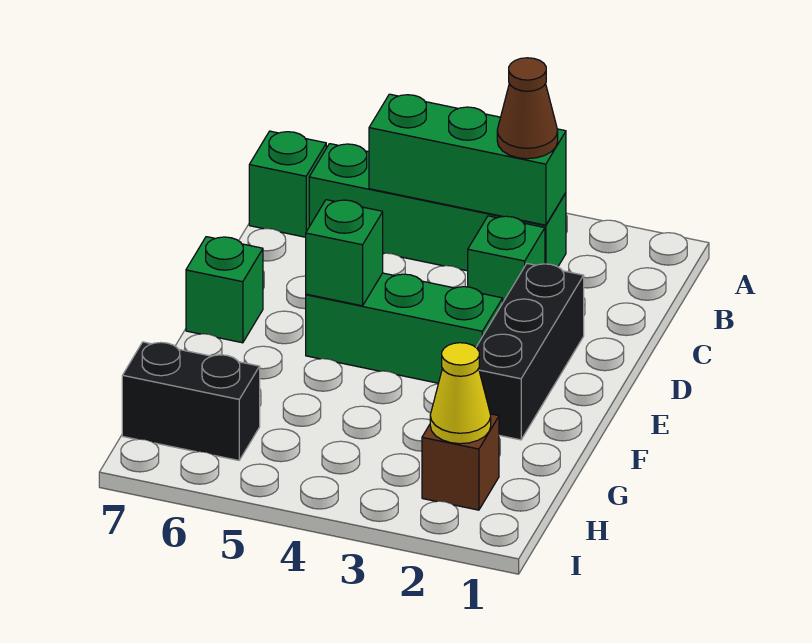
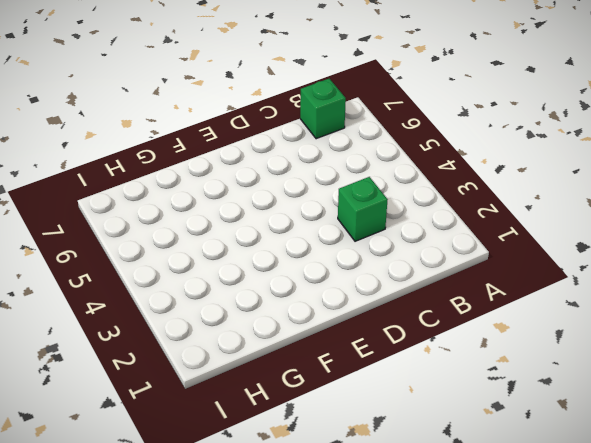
none -> green 1x4 brick [309,144,566,271]
none -> black 1x3 brick [476,264,584,440]
none -> green 1x3 brick [306,273,503,383]

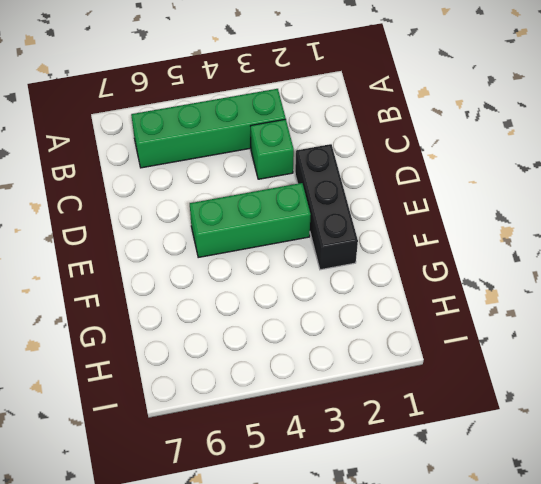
none -> green 1x1 brick [249,131,326,237]
none -> green 1x1 brick [186,237,263,343]
none -> brown 1x1 brick [422,414,499,510]

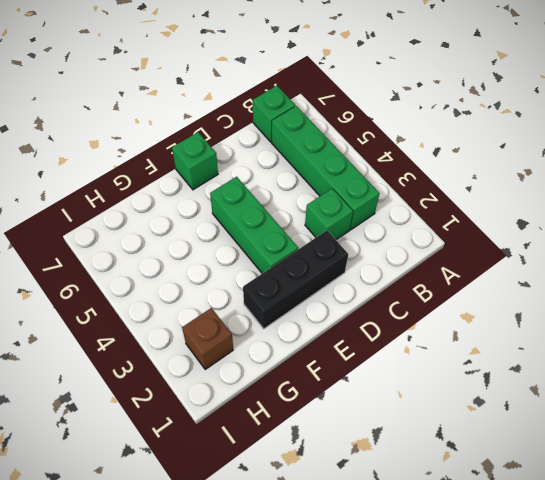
none -> black 1x2 brick [122,342,260,460]
none -> green 1x3 brick [369,94,566,225]
none -> green 1x1 brick [306,200,383,306]

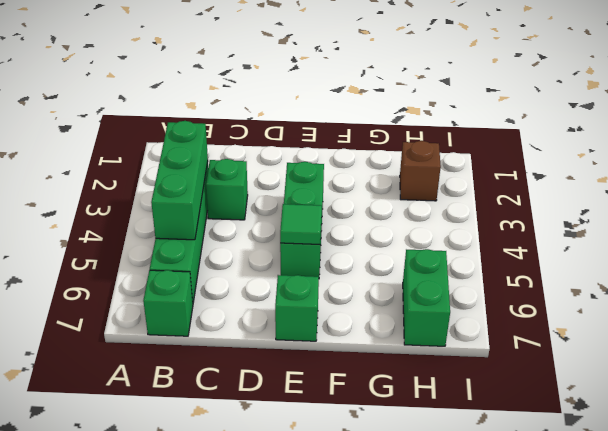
green 1x1 tile [280,204,322,244] -> green 1x1 brick [306,200,383,306]
green 1x2 brick [403,249,450,346] -> black 1x2 brick [122,342,260,460]
none -> black 1x3 brick [476,264,584,440]
none -> yellow 1x1 cone [430,343,491,444]
none -> brown 1x1 cone [497,58,558,159]

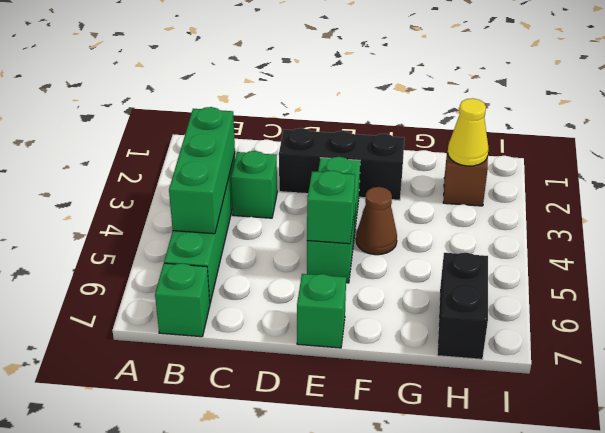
brown 1x1 cone [356,187,397,255] -> brown 1x1 cone moved to [497,58,558,159]

